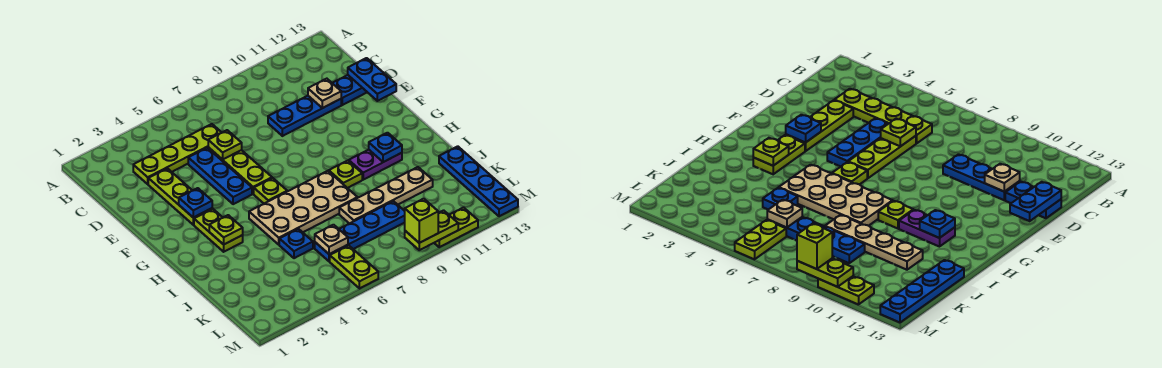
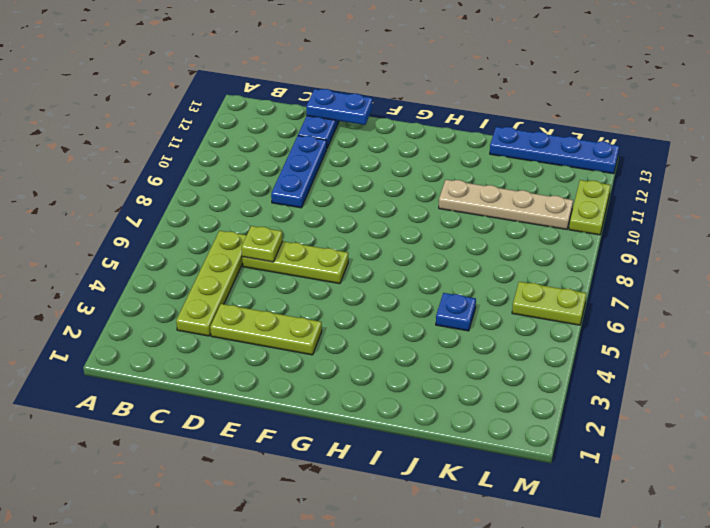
tan 1x4 plate [439,180,573,229] -> tan 1x4 plate turned to [339,167,433,224]
none -> blue 1x3 plate [188,148,252,204]
none -> lime 1x2 plate [194,209,243,252]
none -> lime 1x1 plate [254,178,287,203]

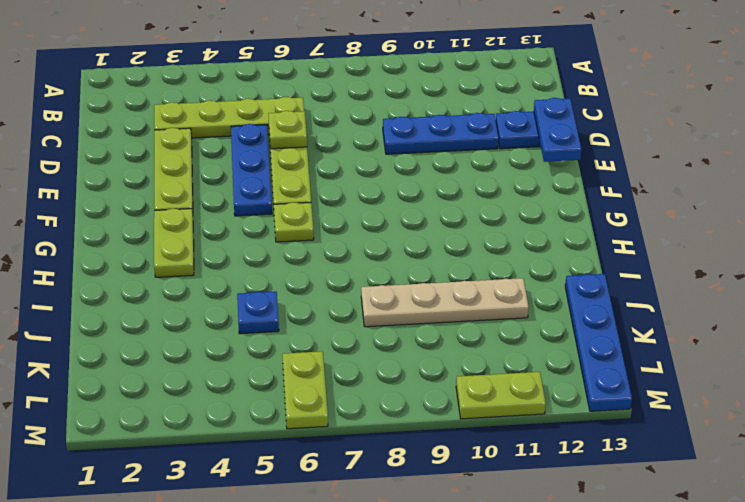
none -> tan 2x4 plate [249,171,358,245]
none -> lime 1x1 plate [329,161,362,188]
none -> purple 1x2 plate [349,150,402,180]

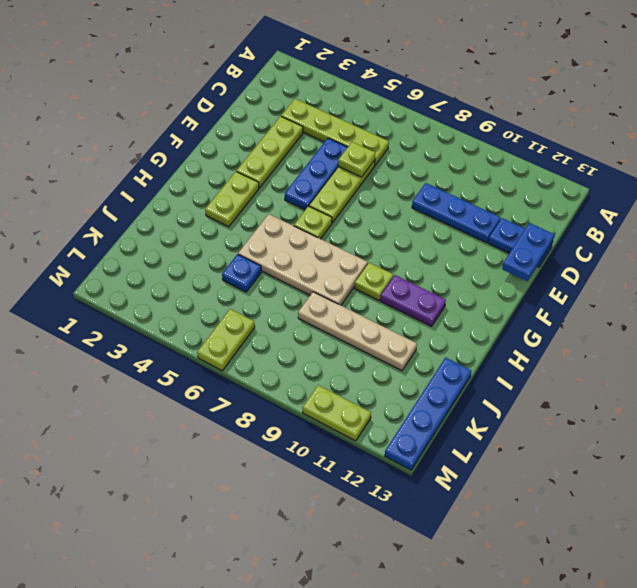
none -> blue 1x4 plate [315,201,405,261]
none -> tan 1x1 plate [308,79,341,108]
none -> blue 1x1 plate [179,188,212,218]

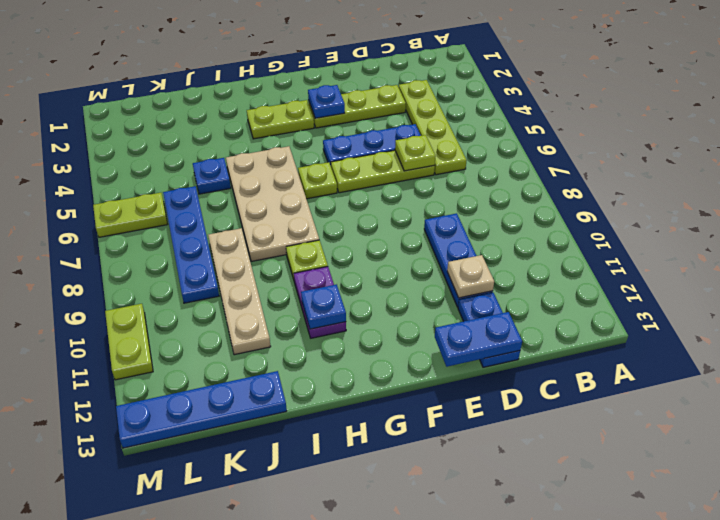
none -> lime 1x1 plate [209,215,243,245]
none -> tan 1x1 plate [315,225,348,254]
none -> lime 1x2 plate [405,210,458,250]

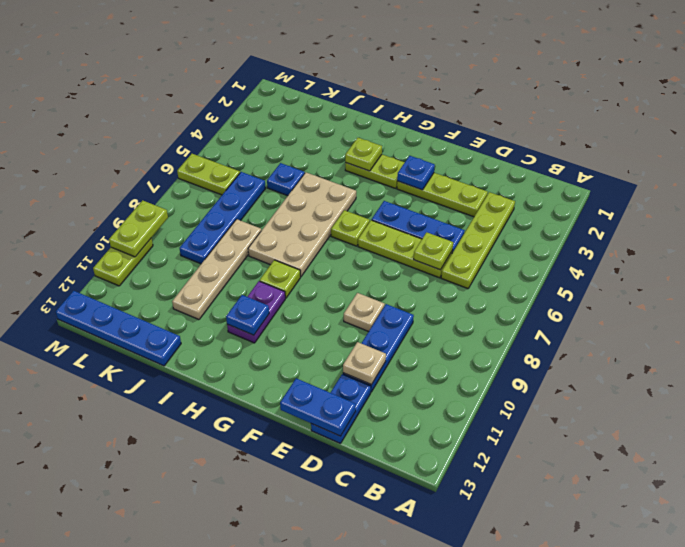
tan 1x1 plate [344,293,385,332] -> tan 1x1 plate moved to [315,225,348,254]
none -> lime 1x1 brick [405,199,438,243]

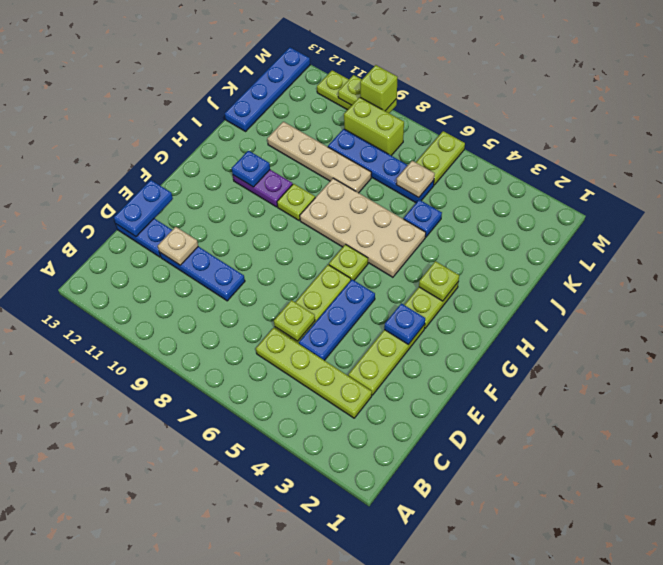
lime 1x2 brick [344,97,404,156] -> none

